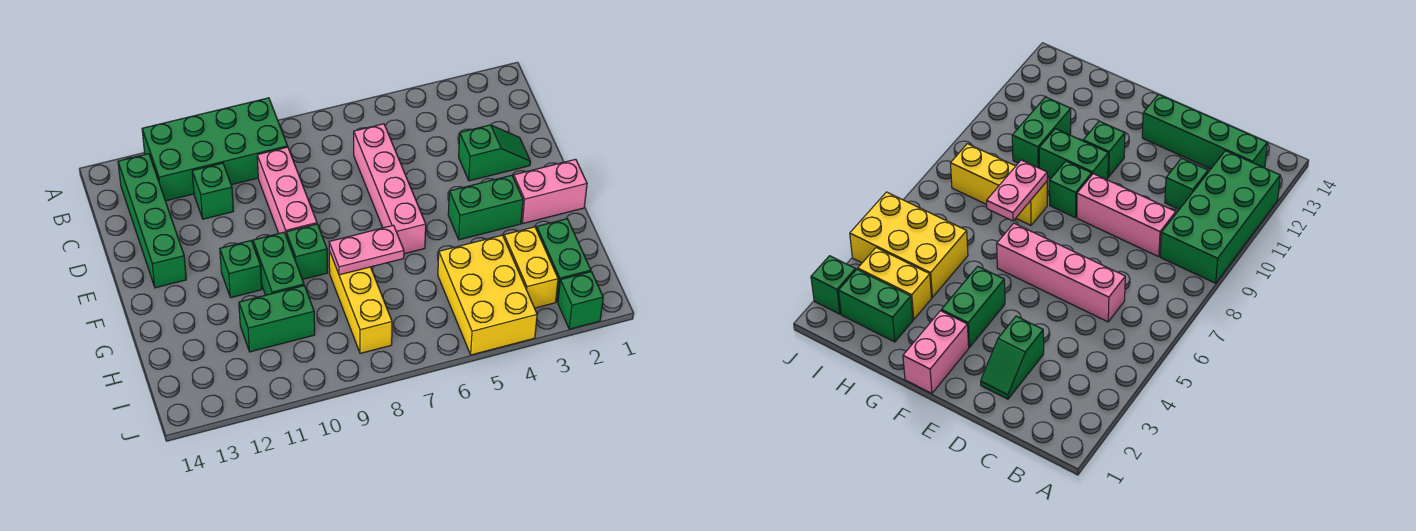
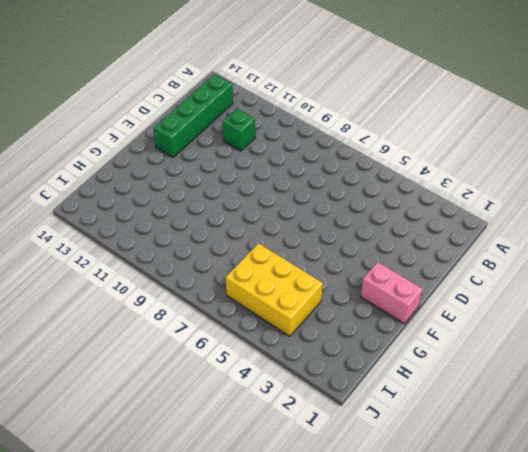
yellow 2x3 brick [226,243,323,336] -> yellow 2x3 brick turned to [438,235,537,355]
none -> green 2x4 brick [142,98,288,201]
none -> pink 1x4 brick [354,124,426,254]
none -> pink 1x3 brick [257,147,317,234]

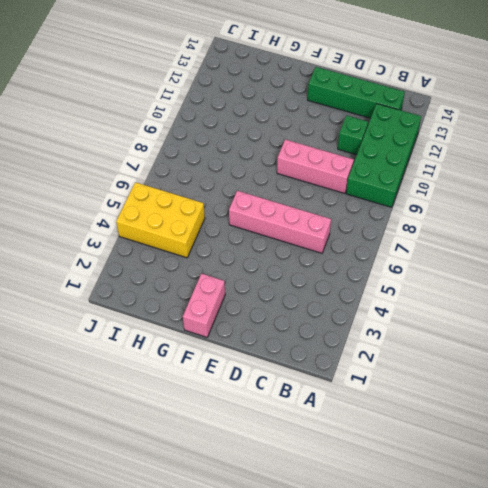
none -> green 1x2 slope [459,125,530,181]
none -> green 1x2 brick [448,175,523,240]
none -> green 1x1 brick [286,224,328,280]

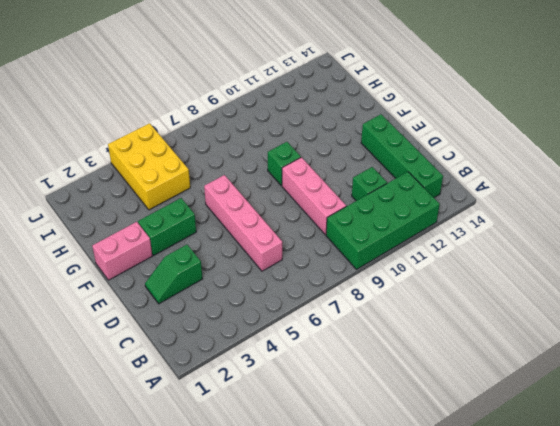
none -> green 1x2 brick [253,232,304,295]
none -> green 1x1 brick [220,241,262,298]
none -> yellow 1x3 brick [329,251,392,353]

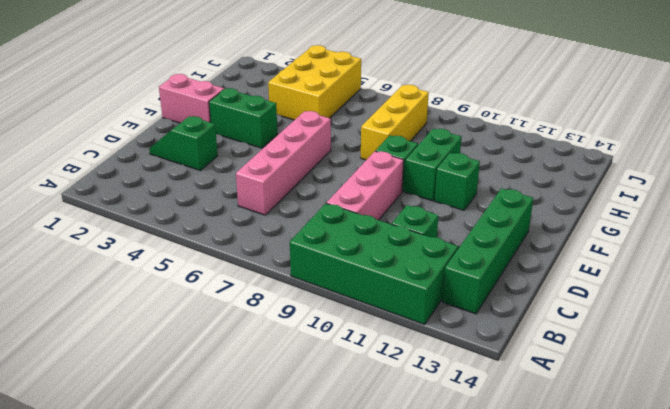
none -> green 1x2 brick [536,219,591,302]
none -> yellow 1x2 brick [504,227,558,308]
none -> green 1x2 brick [239,286,315,352]

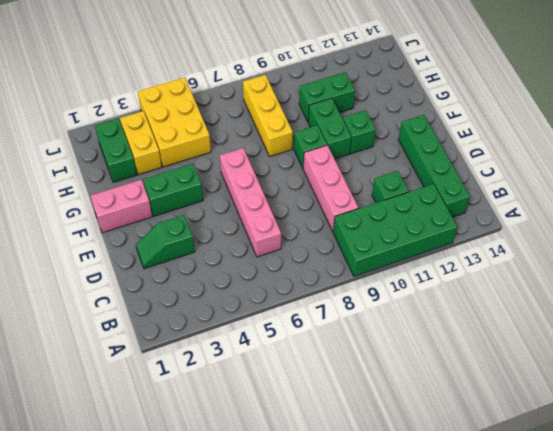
none -> green 1x1 brick [558,272,603,329]
none -> pink 1x2 plate [329,225,404,275]

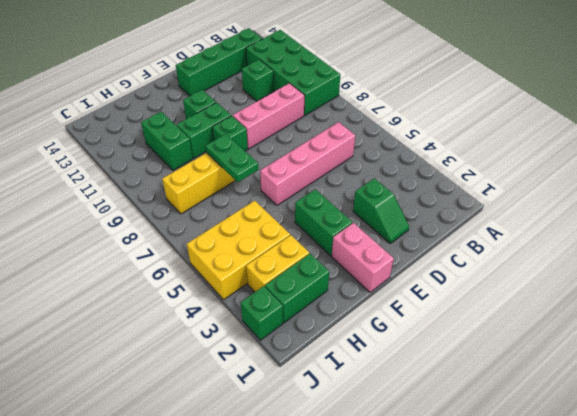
green 1x2 plate [206,134,258,182] -> pink 1x2 plate [329,225,404,275]

